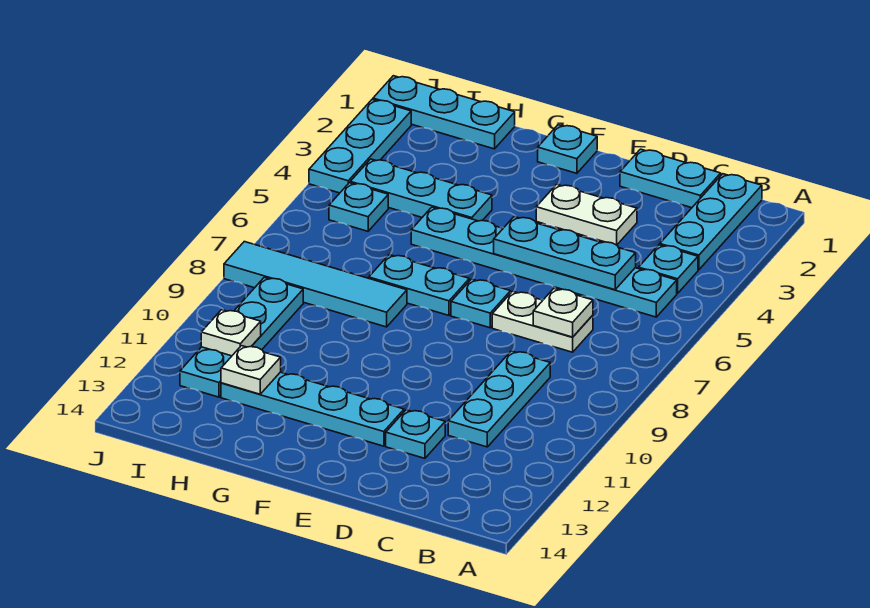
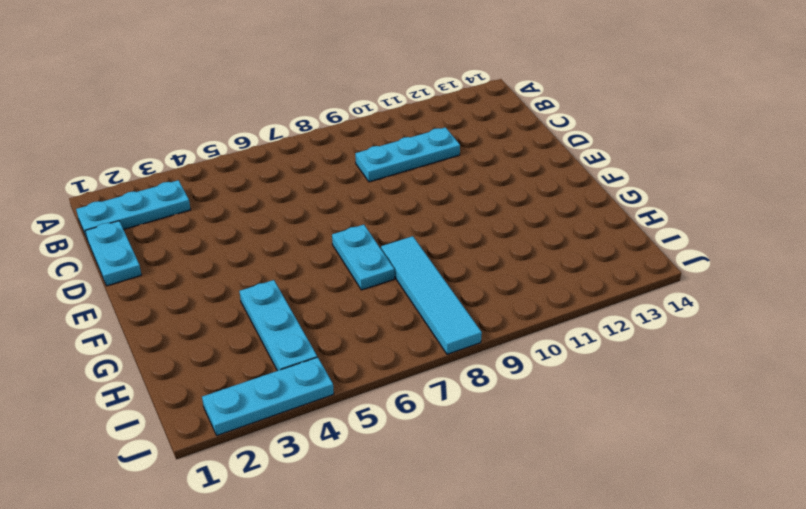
none -> cyan 1x1 plate [639,245,698,293]
none -> cyan 1x6 plate [411,207,677,317]
none -> white 1x2 plate [492,291,593,352]

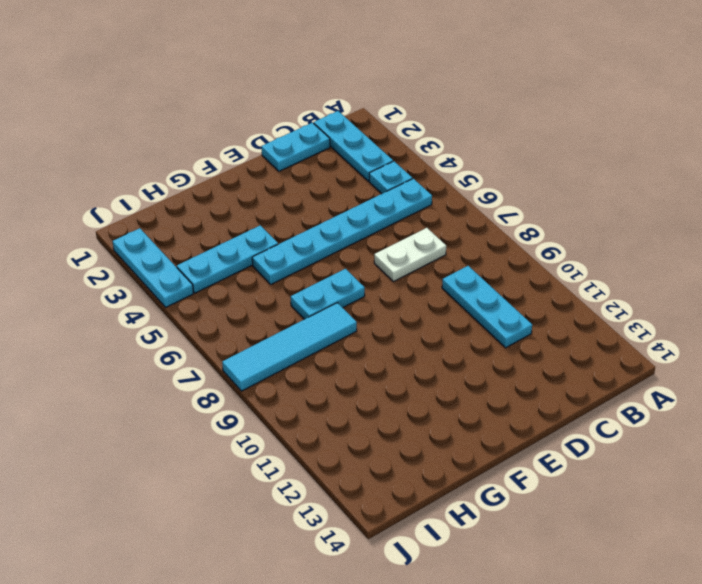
none -> white 1x2 plate [536,184,637,245]
none -> cyan 1x1 plate [386,410,445,458]
none -> cyan 1x1 plate [451,279,511,328]

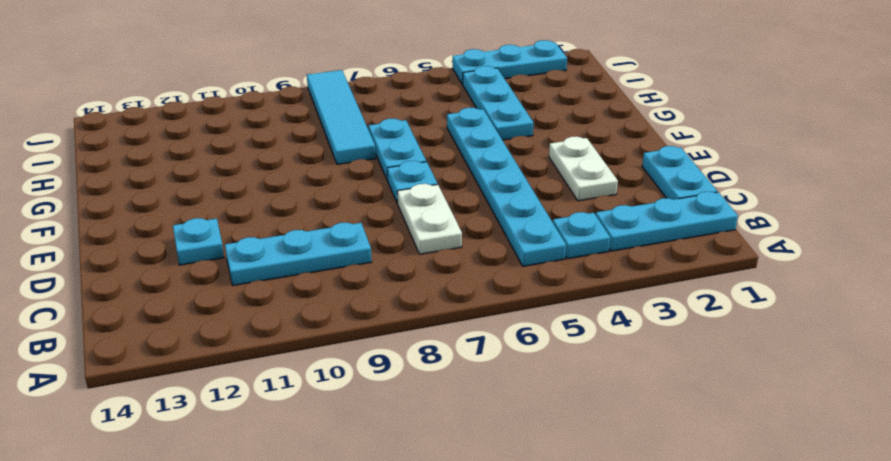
none -> cyan 1x4 plate [221,372,404,446]
none -> cyan 1x1 plate [538,125,597,173]
none -> cyan 1x3 plate [373,76,515,149]

